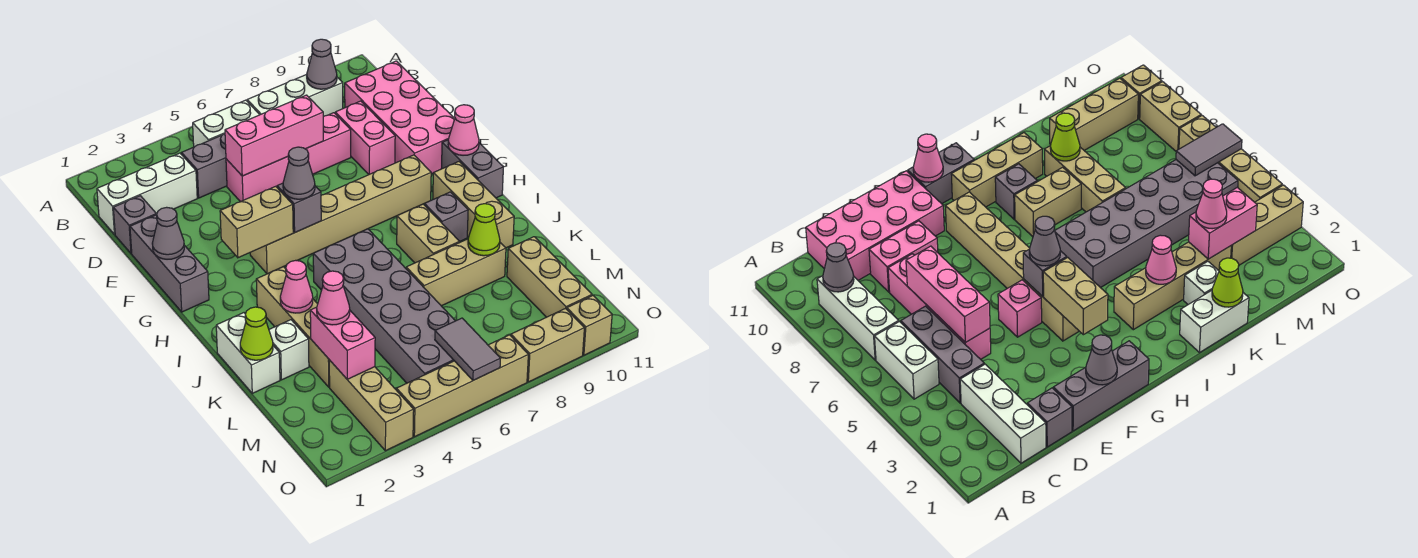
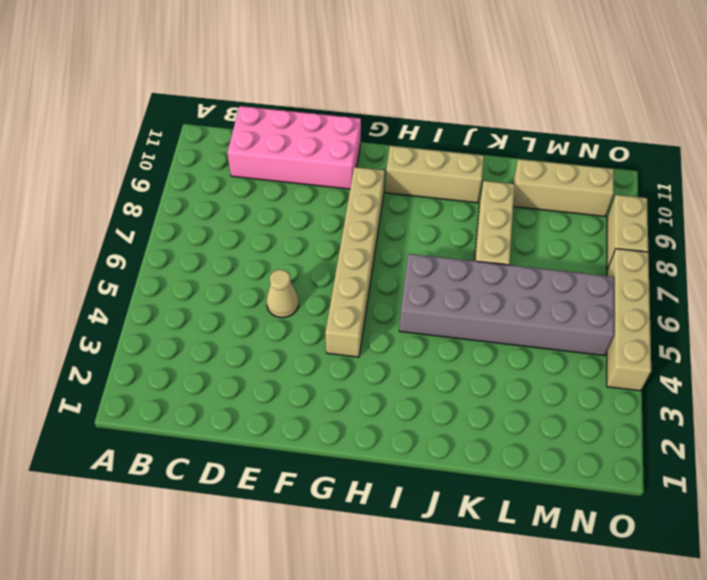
tan 1x1 cone [267,270,299,318] -> none
none -> white 1x2 brick [193,100,260,147]
none -> white 1x3 brick [247,74,343,117]
none -> white 1x3 brick [97,153,197,234]
none -> grey 1x3 brick [181,134,227,198]

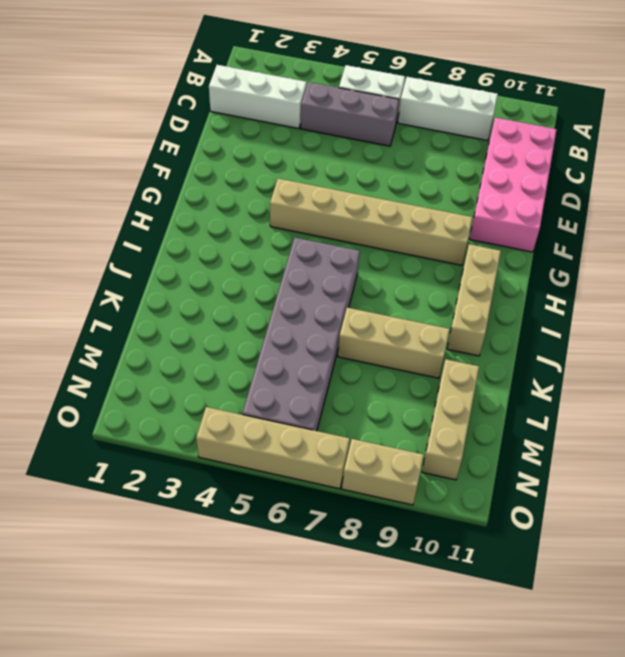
none -> grey 1x1 brick [113,196,156,254]
none -> pink 1x4 brick [226,113,351,202]
none -> pink 1x2 brick [335,101,395,174]
none -> grey 1x3 brick [130,215,209,312]

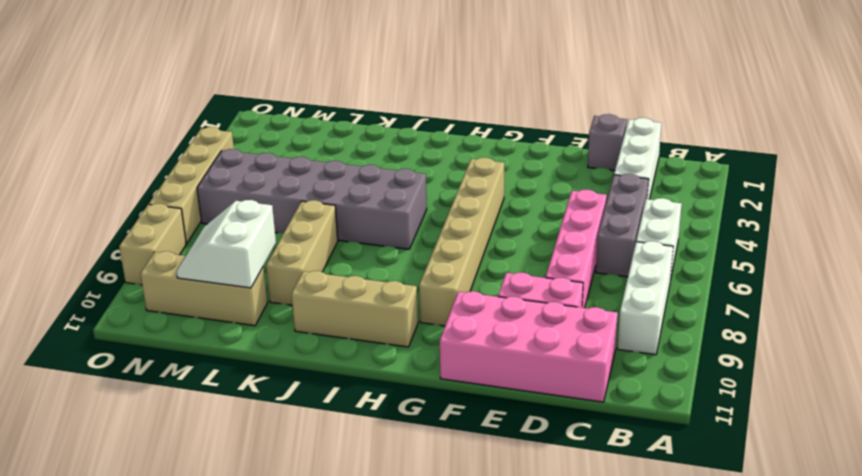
white 2x2 slope [176,200,276,288] -> none
none -> grey 1x3 brick [130,215,209,312]
none -> pink 1x1 brick [998,280,1042,337]
none -> grey 1x2 brick [441,140,503,198]
none -> tan 1x4 brick [256,267,330,387]

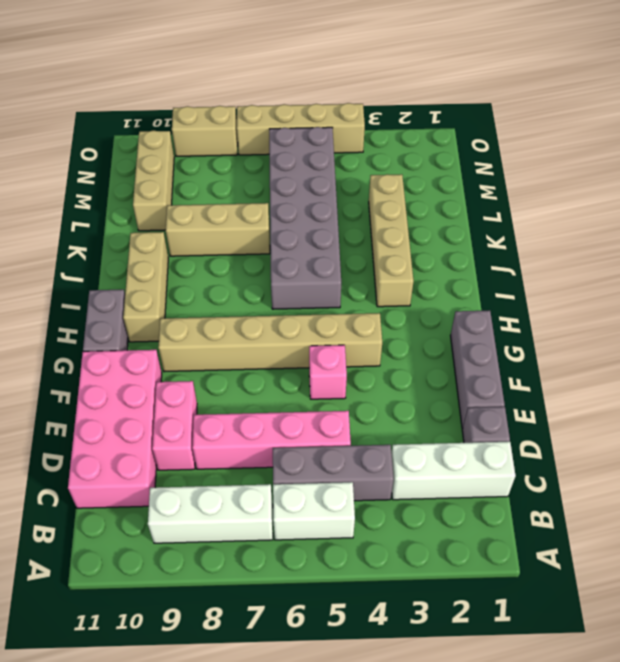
none -> tan 1x2 brick [397,204,460,263]
none -> grey 1x1 brick [425,192,468,241]
none -> white 1x2 brick [216,313,280,393]
none -> white 1x1 brick [269,320,309,380]

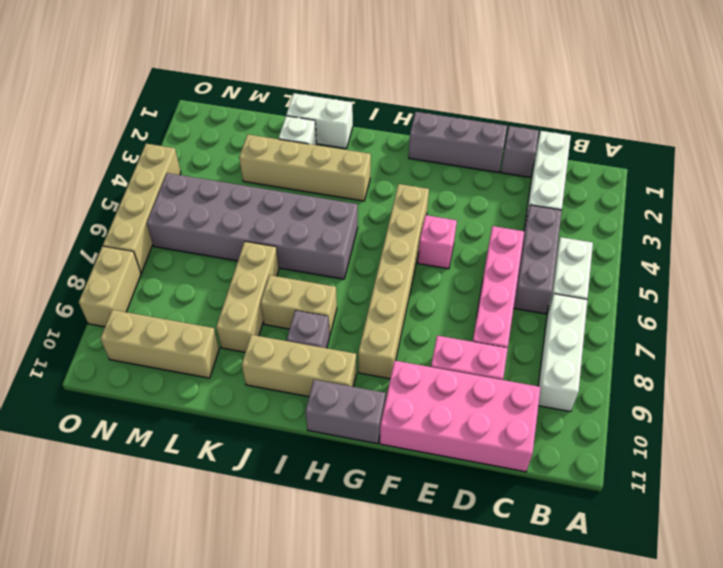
none -> tan 1x3 brick [329,360,414,451]
none -> tan 1x1 brick [567,295,612,355]
none -> grey 1x1 cone [307,39,337,89]
none -> pink 1x3 brick [225,95,323,176]

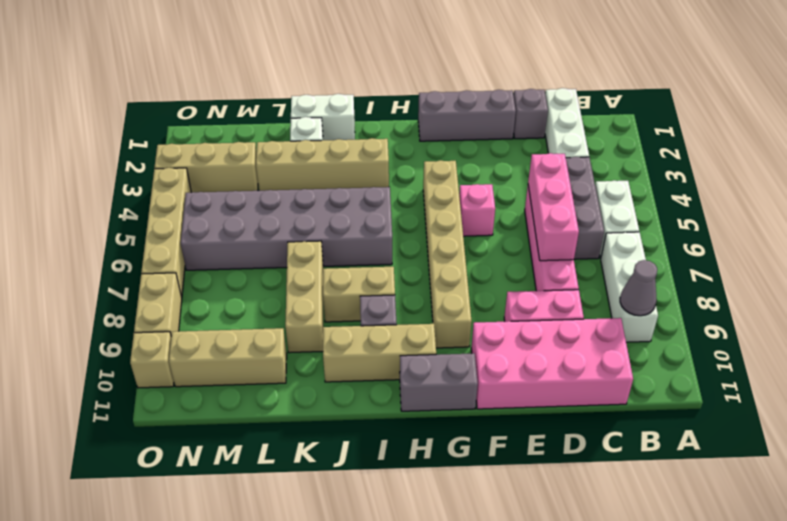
none -> grey 1x1 cone [152,207,184,259]
none -> tan 1x2 brick [220,186,293,258]
none -> grey 1x1 brick [277,183,321,232]
none -> pink 1x1 cone [448,105,479,155]

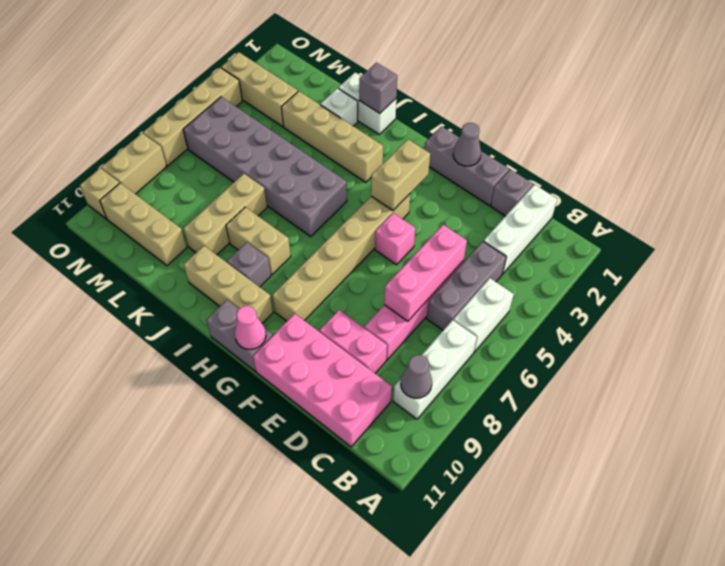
grey 1x1 brick [359,63,397,113] -> grey 1x1 brick moved to [277,183,321,232]
none -> pink 1x1 cone [280,260,313,313]
none -> lime 1x1 cone [240,307,273,360]
none -> lime 1x1 cone [468,204,500,256]
none -> pink 1x2 brick [310,307,375,379]

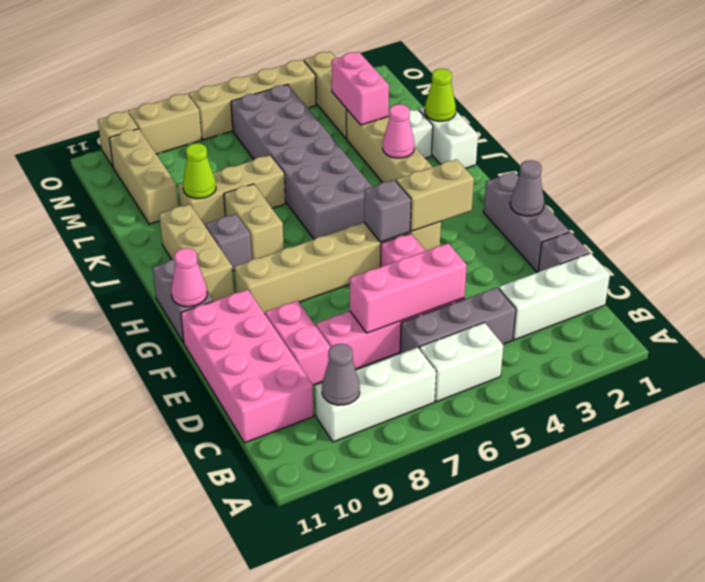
none -> grey 1x2 tile [435,318,500,380]
none -> grey 1x1 cone [283,147,315,199]
none -> pink 1x1 cone [317,271,350,325]

